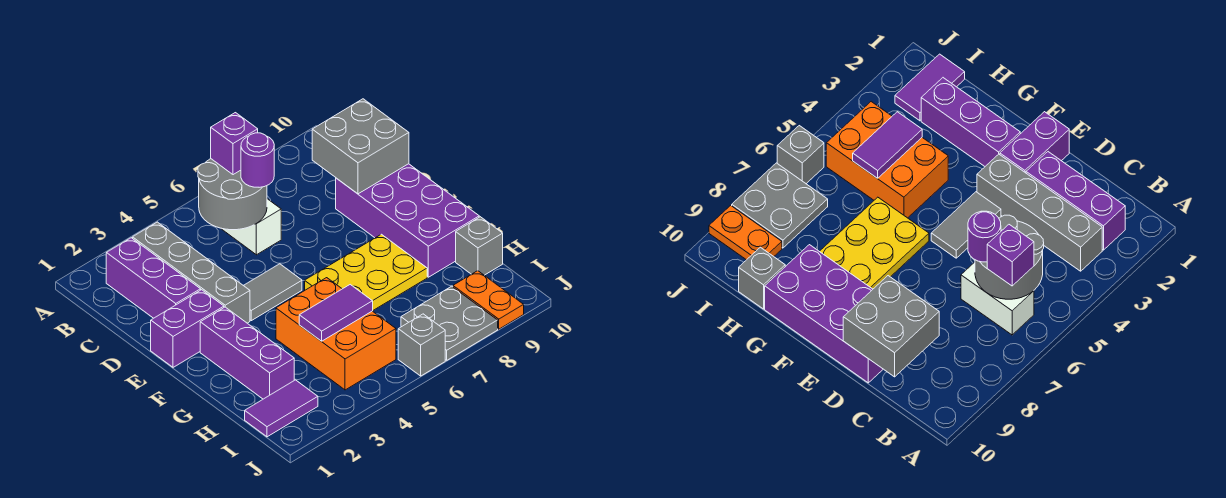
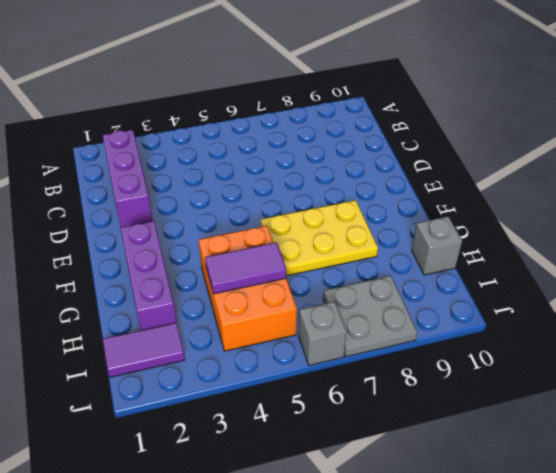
none -> grey 1x4 brick [133,222,250,323]
none -> white 1x2 brick [221,199,281,255]
none -> purple 2x4 brick [336,164,479,277]

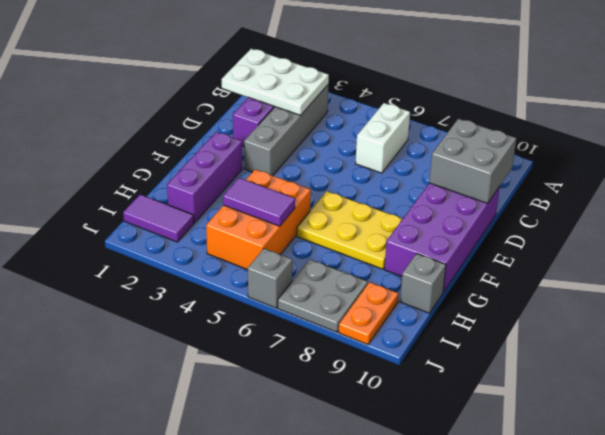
white 2x3 plate [222,49,329,116] -> none
none -> purple 1x2 brick [151,290,224,367]
none -> grey 1x2 tile [243,264,302,321]
none -> grey 2x2 round brick [198,159,267,230]

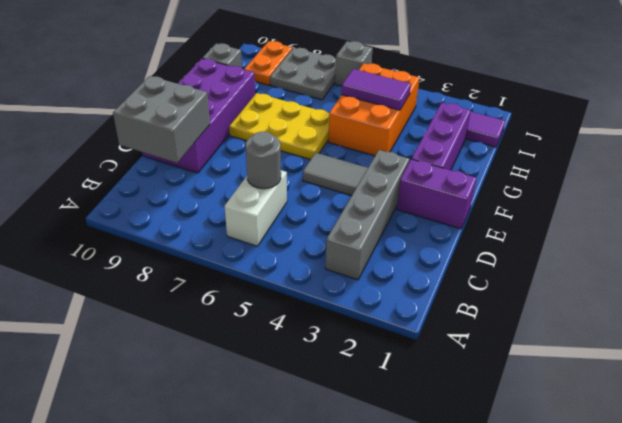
grey 1x1 round brick [246,132,281,189] -> grey 2x2 round brick [198,159,267,230]
none -> purple 1x3 brick [106,238,201,318]
none -> purple 1x1 brick [211,113,258,175]
none -> purple 1x1 round brick [241,133,274,187]

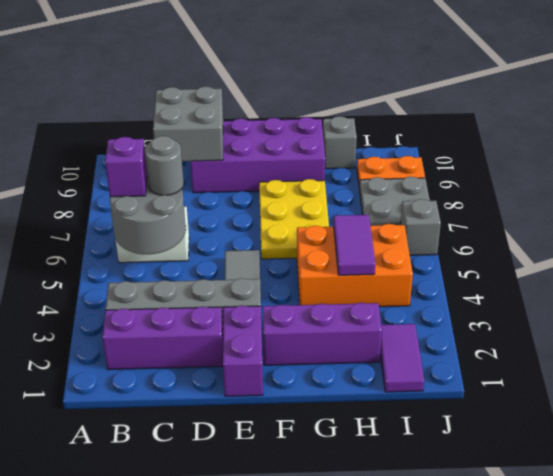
grey 1x1 round brick [145,136,184,195] -> purple 1x1 round brick [241,133,274,187]

